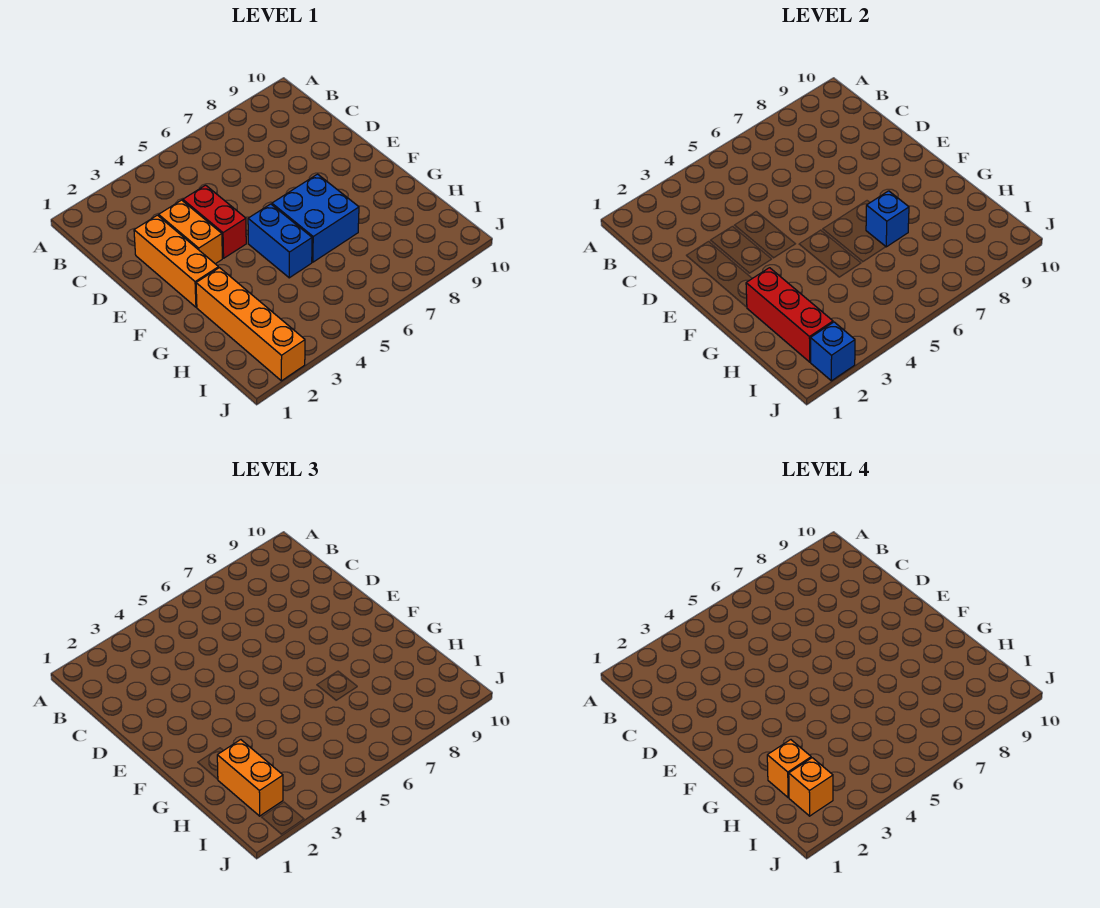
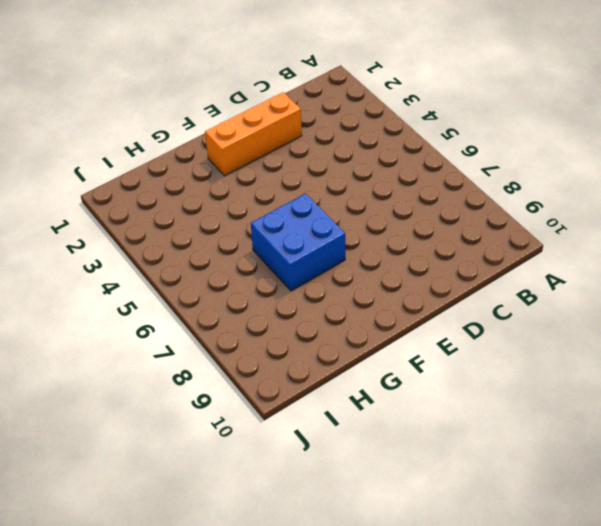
none -> orange 1x2 brick [159,200,222,264]
none -> red 1x2 brick [183,185,246,258]
none -> blue 1x2 brick [248,204,312,278]

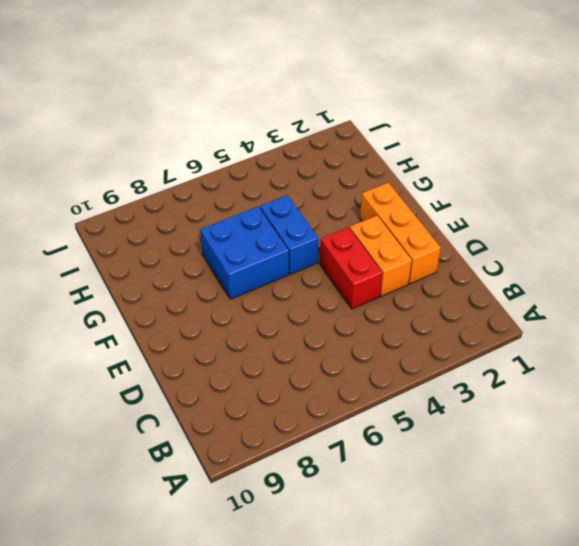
none -> orange 1x4 brick [196,268,305,381]
none -> red 1x3 brick [746,268,833,362]
none -> blue 1x1 brick [866,191,909,247]

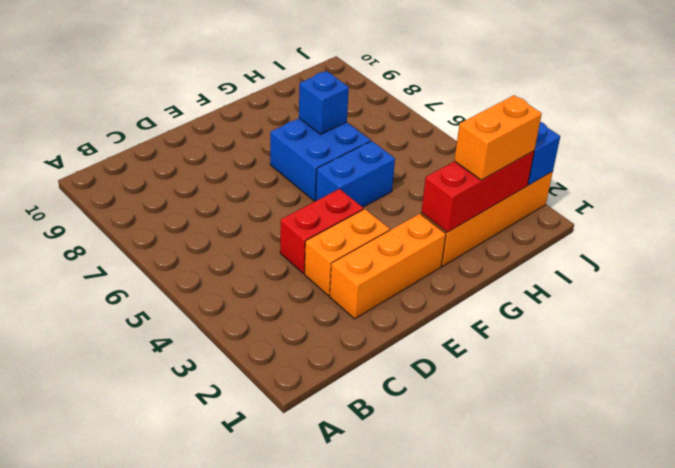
none -> orange 1x1 brick [767,740,811,798]
none -> orange 1x1 brick [789,758,833,816]

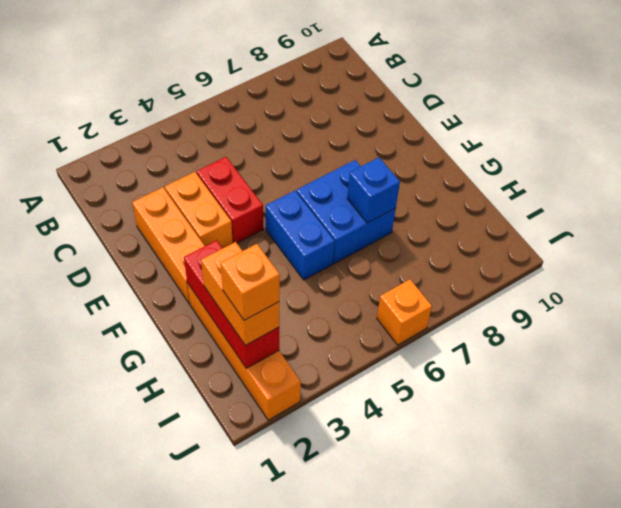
orange 1x1 brick [377,279,432,345] -> orange 1x1 brick moved to [767,740,811,798]
none -> blue 1x1 brick [811,322,855,381]

